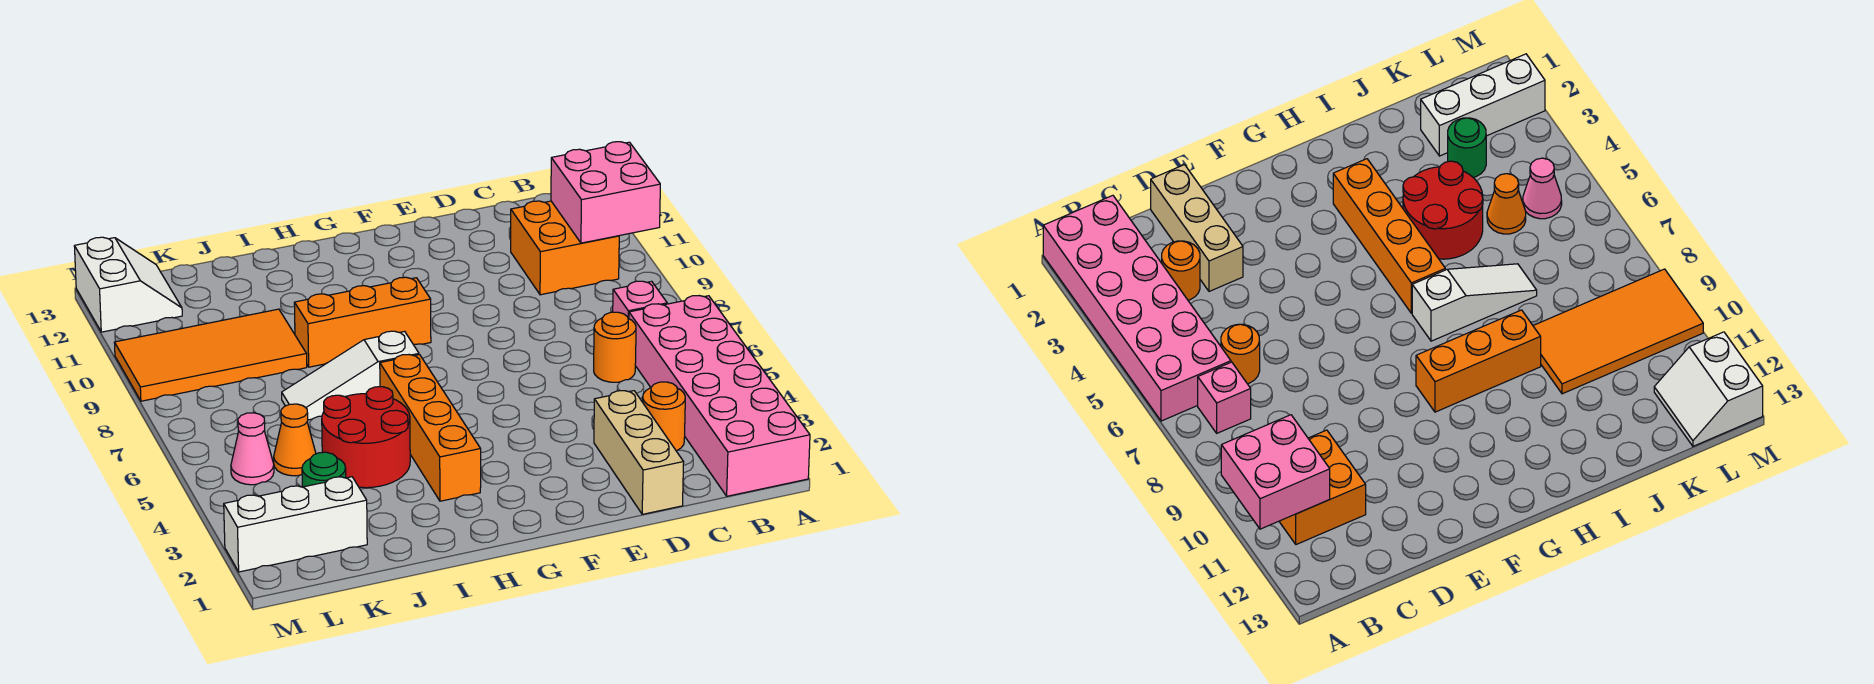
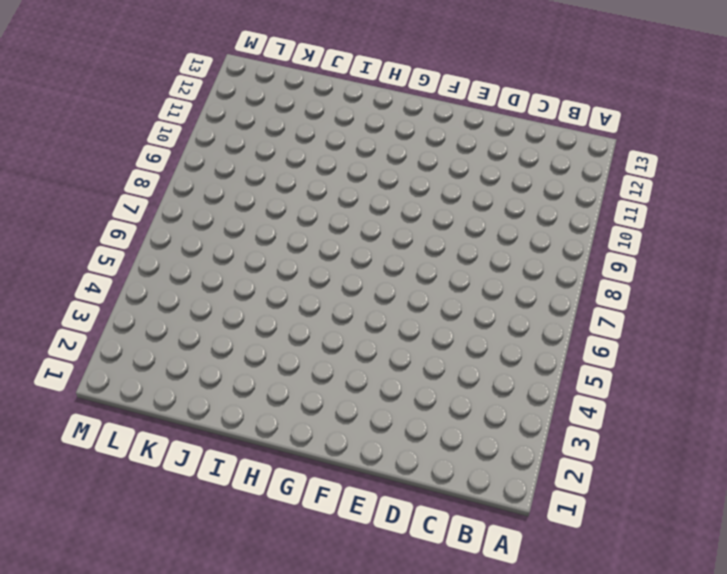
none -> pink 2x6 brick [629,296,810,496]
none -> pink 1x1 brick [613,281,667,319]
none -> orange 2x2 brick [511,201,619,295]

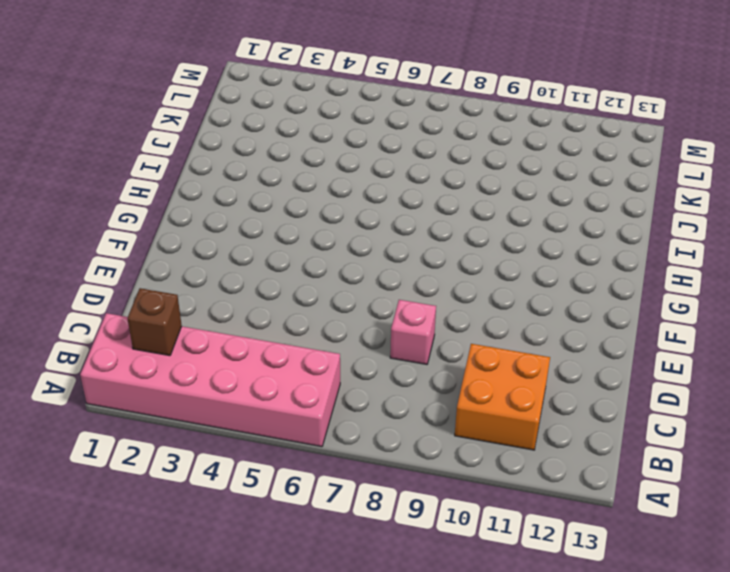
brown 1x1 brick [127,288,182,356] -> none
pink 1x1 brick [390,300,436,364] -> pink 1x1 brick moved to [613,281,667,319]
none -> orange 1x1 round brick [643,382,685,451]
none -> orange 1x1 round brick [594,312,636,382]
none -> tan 1x3 brick [594,391,684,514]

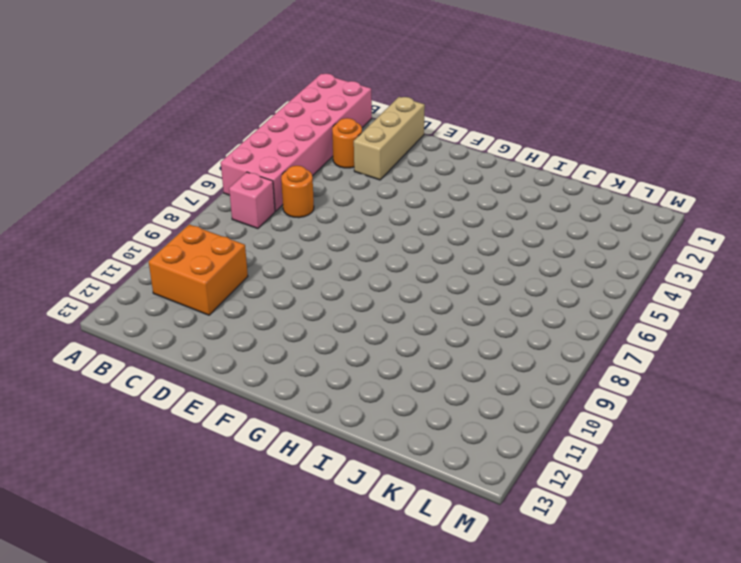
none -> orange 1x3 brick [294,277,431,367]
none -> orange 1x4 brick [380,355,481,501]
none -> white 1x3 slope [282,331,419,420]

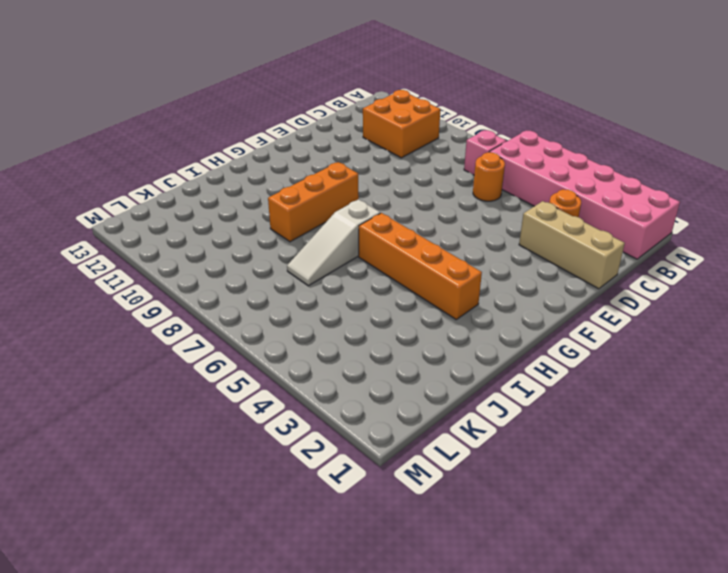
none -> red 2x2 round brick [322,387,410,488]
none -> orange 2x4 tile [114,309,307,401]
none -> white 1x3 brick [224,477,367,572]

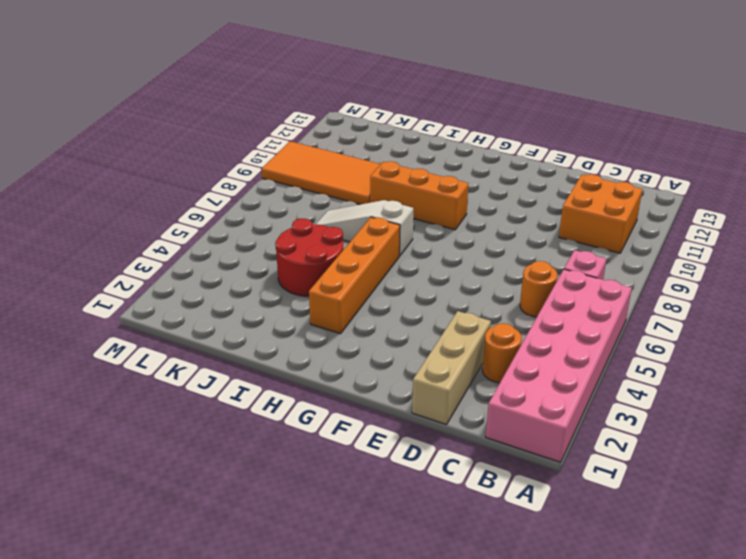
none -> white 1x3 brick [224,477,367,572]
none -> green 1x1 round brick [302,452,346,487]
none -> orange 1x1 cone [274,404,316,476]

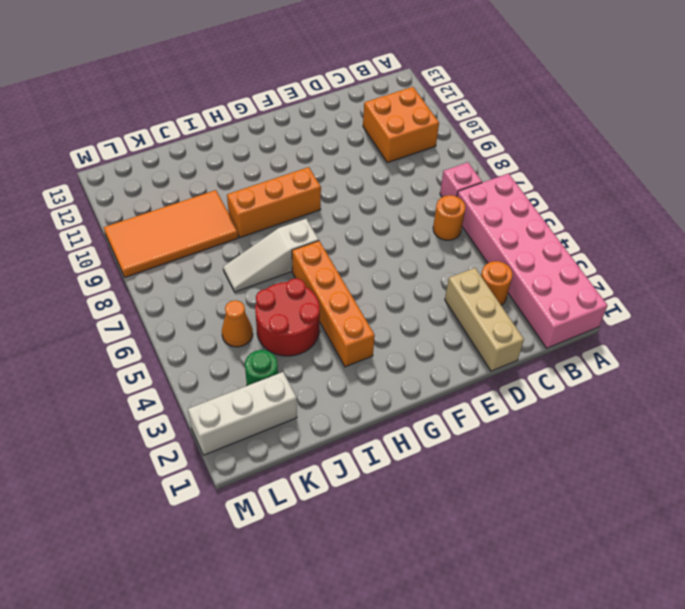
none -> pink 1x1 cone [231,413,274,485]
none -> white 2x2 slope [74,237,182,332]
none -> pink 2x2 brick [551,142,660,243]

